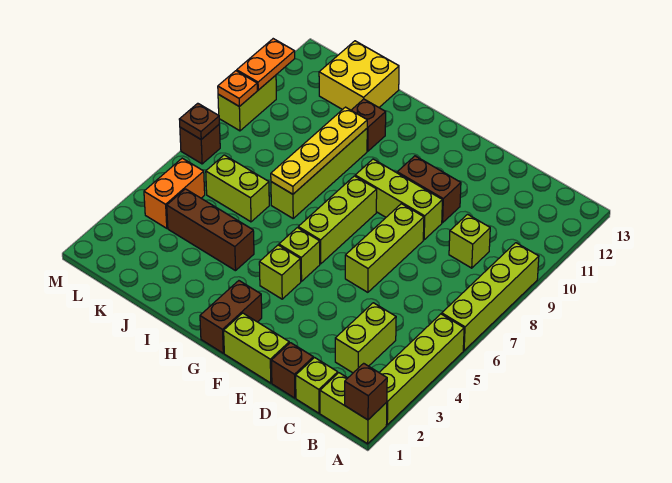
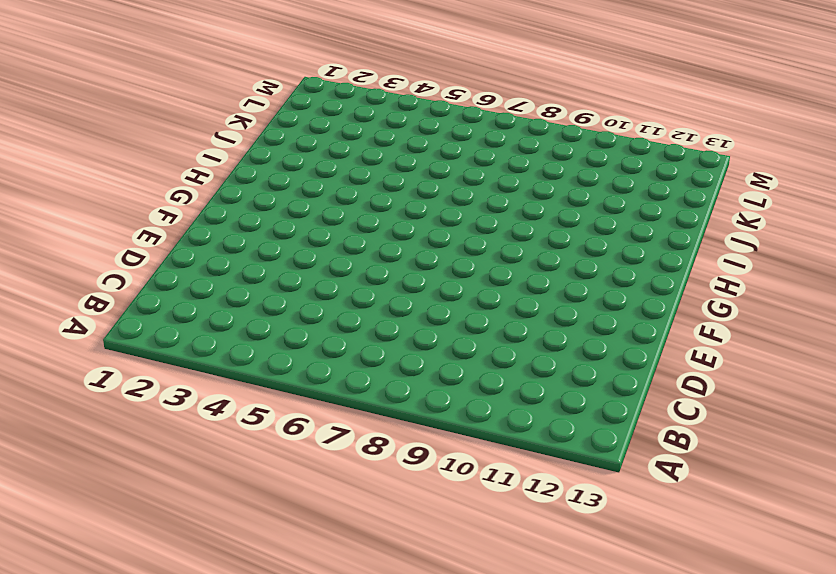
none -> lime 1x2 brick [320,373,387,444]
none -> lime 1x4 brick [379,314,464,425]
none -> lime 1x4 brick [442,243,539,351]

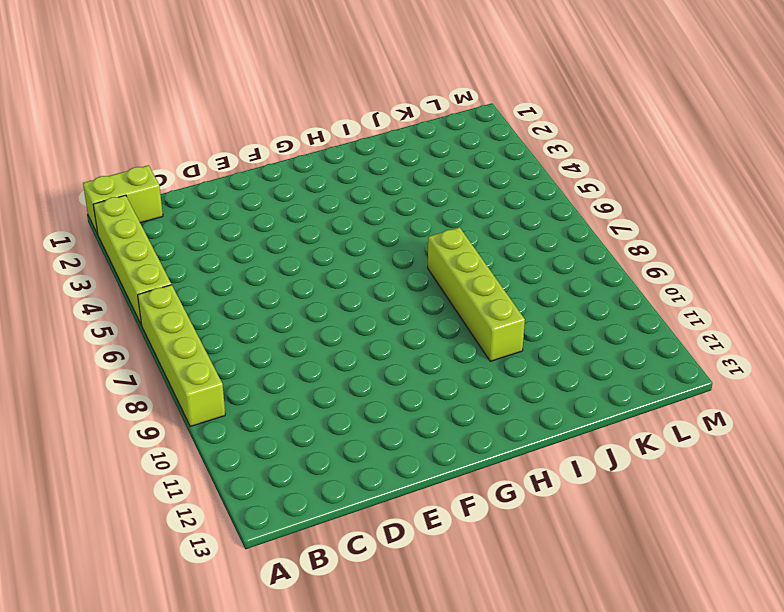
none -> lime 1x1 brick [296,358,338,413]
none -> lime 1x2 brick [335,303,396,373]
none -> lime 1x1 brick [449,214,490,268]

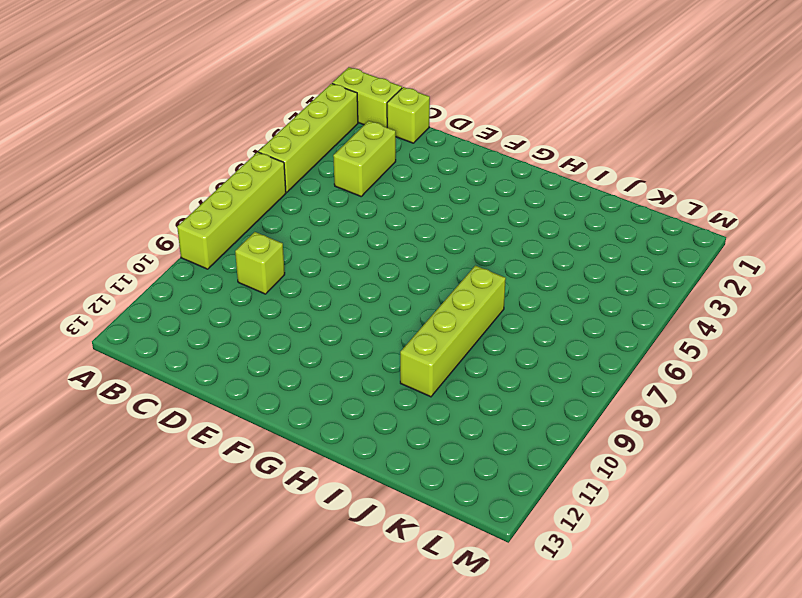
none -> brown 1x1 brick [271,343,313,398]
none -> lime 1x2 brick [224,313,289,383]
none -> lime 1x3 brick [345,204,424,292]

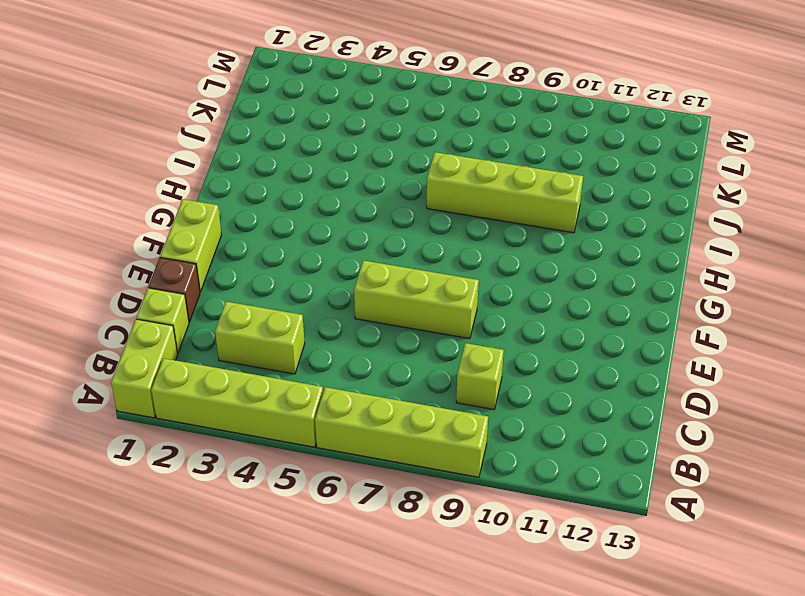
none -> lime 1x3 brick [355,159,442,240]
none -> brown 1x2 brick [397,156,461,223]
none -> brown 1x2 brick [200,281,262,353]

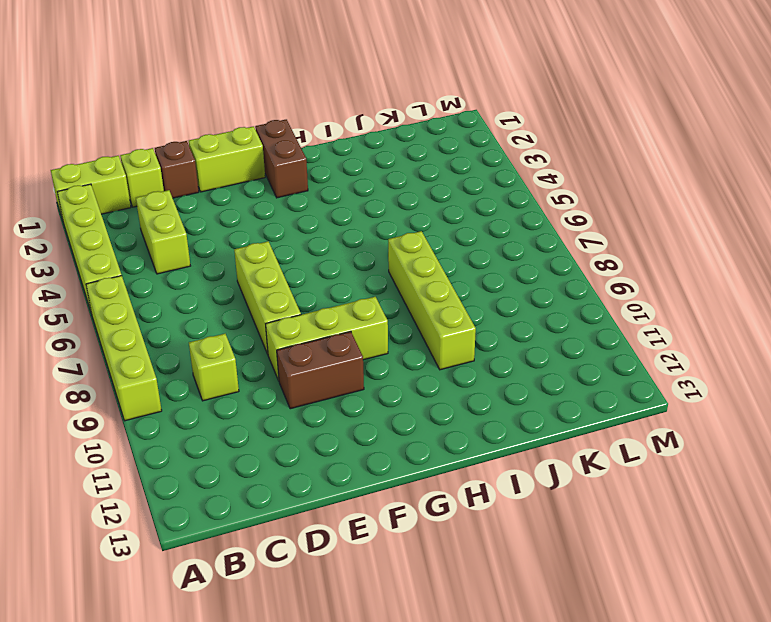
none -> lime 1x1 brick [259,245,301,299]
none -> lime 1x1 brick [279,228,320,281]
none -> lime 1x3 brick [298,176,377,264]

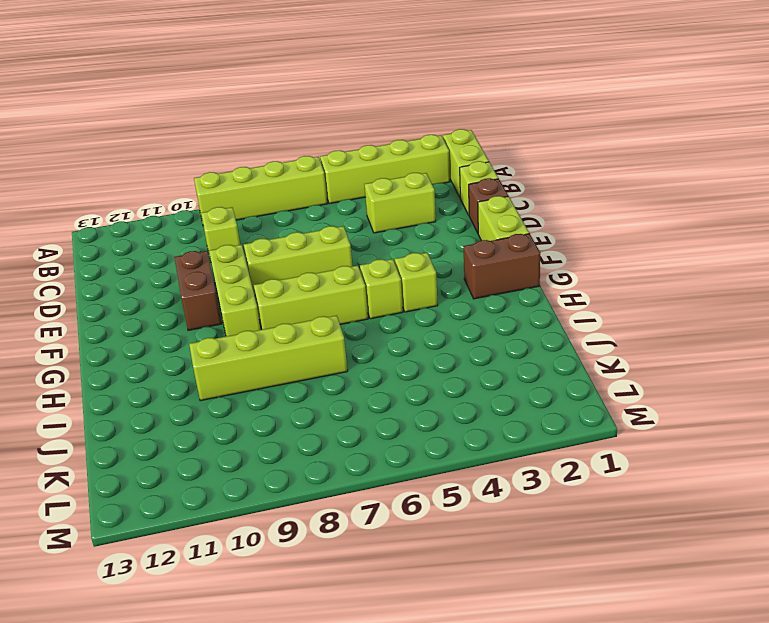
none -> brown 1x3 brick [167,189,254,271]
none -> brown 1x1 brick [351,99,386,151]
none -> lime 1x2 brick [206,155,269,222]

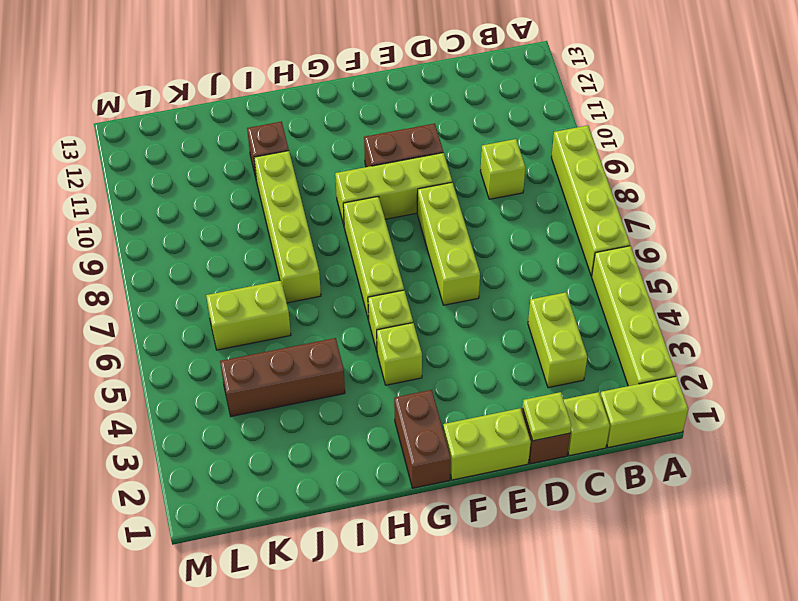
lime 1x1 plate [523,392,572,441] -> none
none -> yellow 2x2 brick [319,41,399,110]
none -> orange 1x2 brick [144,158,205,228]
none -> brown 1x1 brick [180,124,220,164]

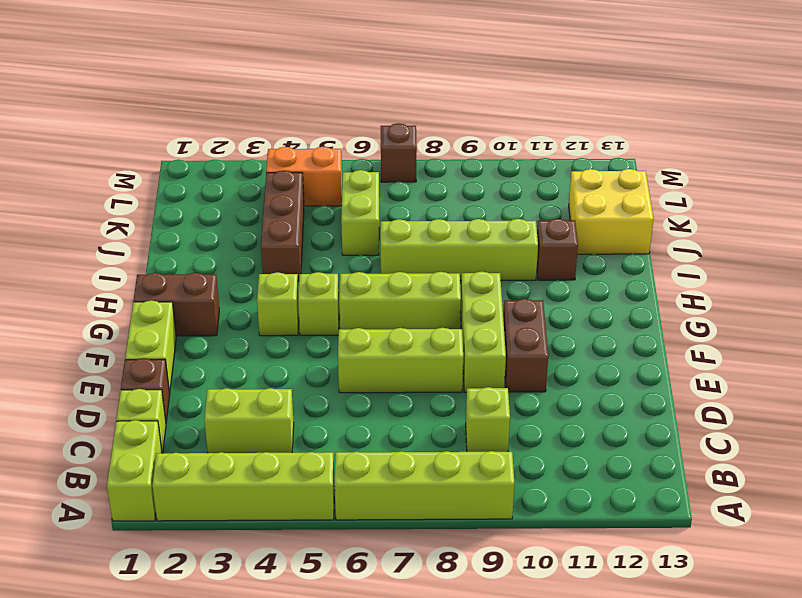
none -> lime 1x2 brick [218,75,276,131]
none -> brown 1x1 brick [345,363,387,420]
none -> yellow 1x4 plate [271,107,367,194]

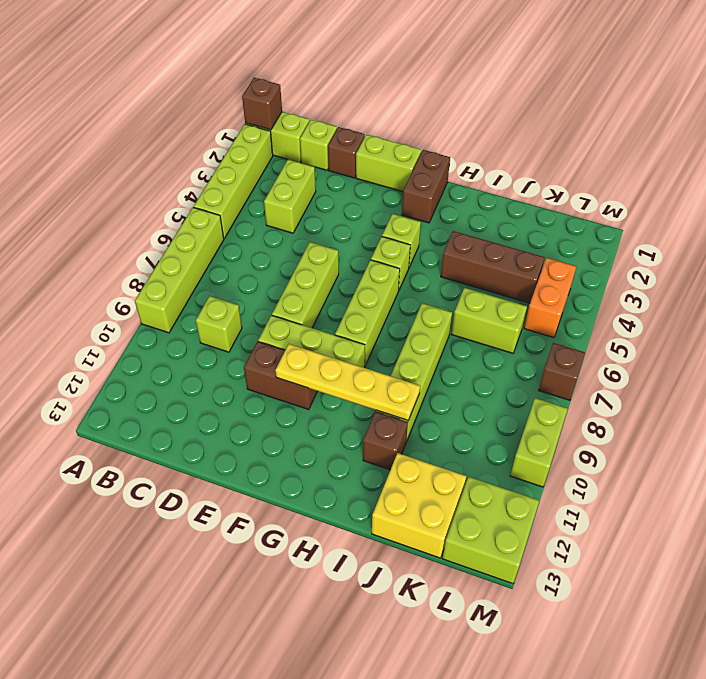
yellow 1x4 plate [275,344,420,420] -> yellow 1x4 plate turned to [271,107,367,194]
lime 2x2 brick [442,477,539,584] -> none
none -> brown 1x1 plate [179,103,220,139]
none -> orange 1x1 plate [218,71,257,107]
none -> orange 1x2 plate [237,39,295,90]

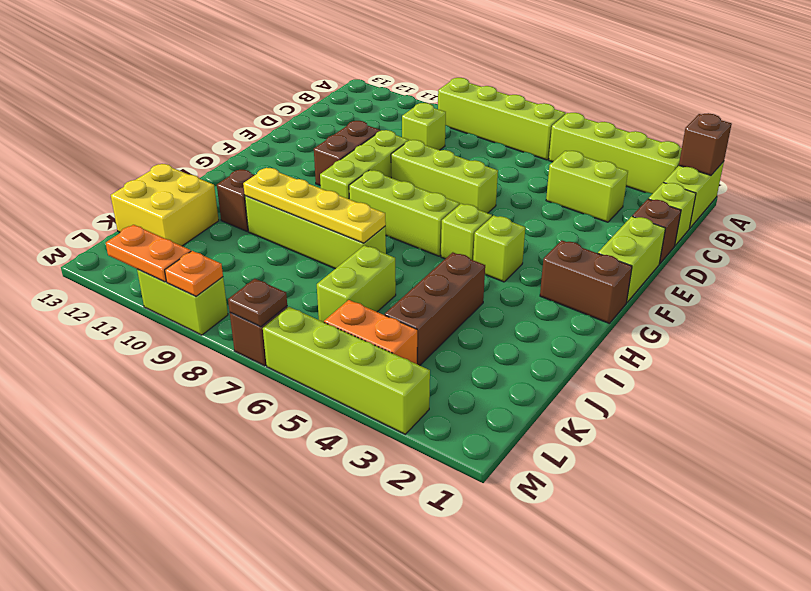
lime 1x4 brick [263,307,430,434] -> none

